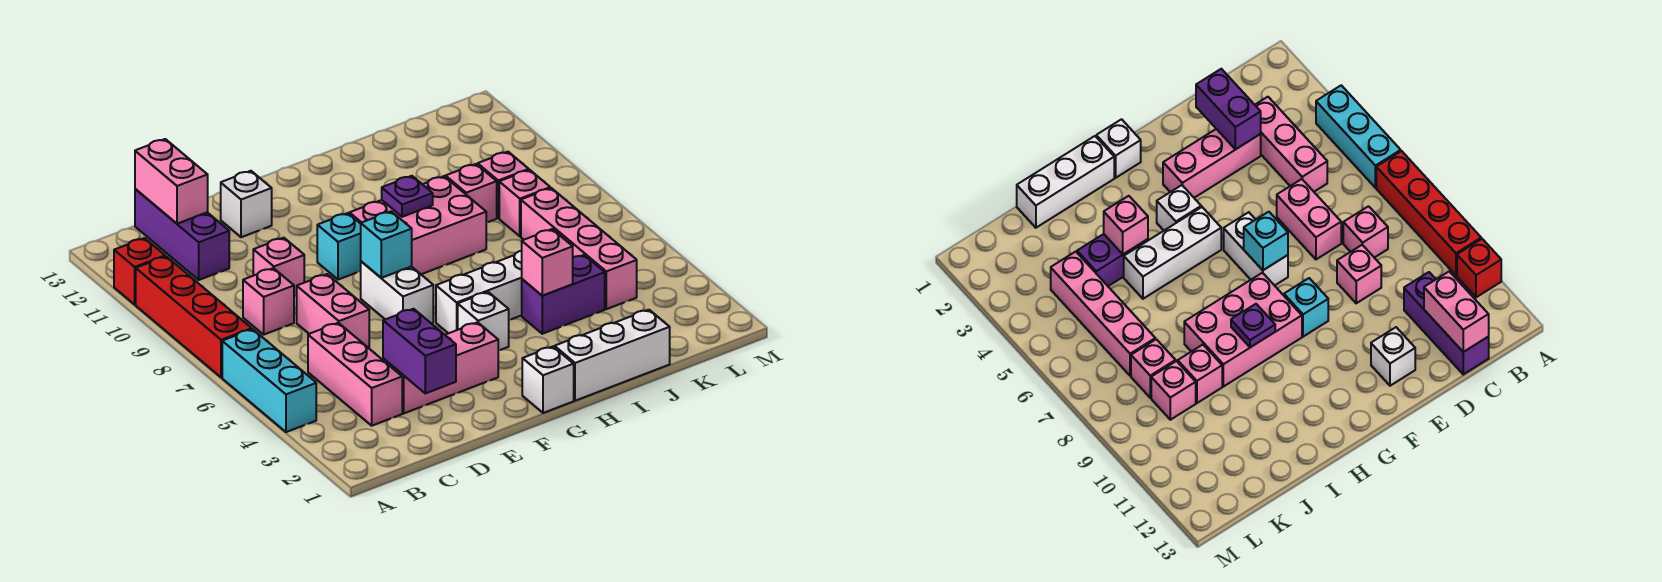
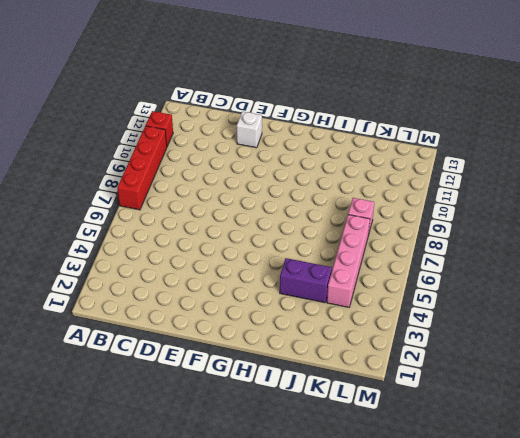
none -> cyan 1x3 brick [222,329,316,432]
none -> pink 1x3 brick [308,323,402,426]
none -> pink 1x1 brick [243,268,294,335]

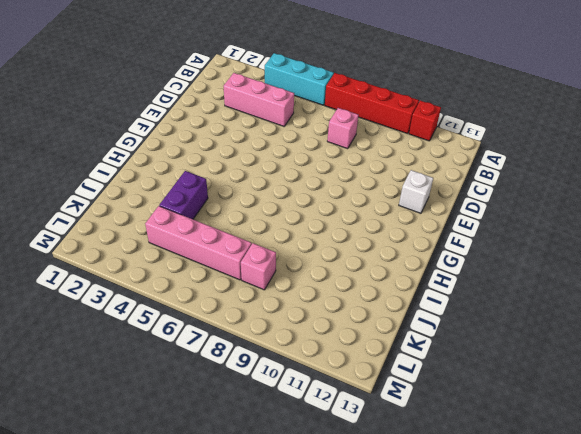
none -> purple 1x3 brick [135,189,229,280]
none -> pink 1x3 brick [383,322,498,413]
none -> pink 1x2 brick [297,274,369,348]

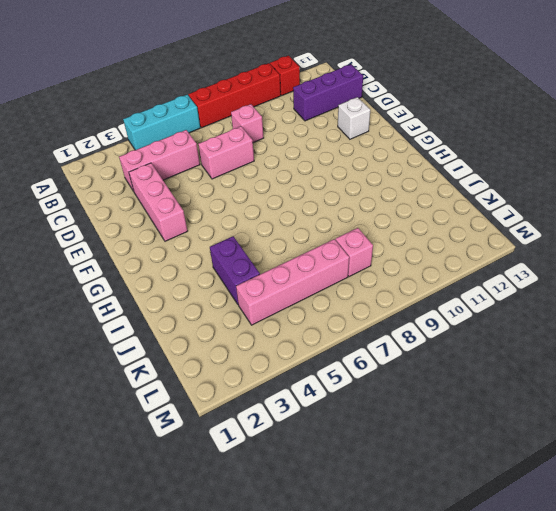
none -> pink 1x1 brick [253,238,304,296]
none -> white 1x2 brick [361,261,433,323]
none -> cyan 1x1 brick [317,213,361,280]

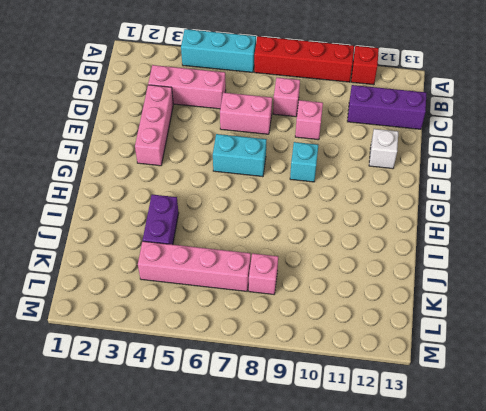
cyan 1x2 brick [213,134,267,177] -> white 1x2 brick [361,261,433,323]
none -> white 1x1 brick [522,347,574,413]
none -> white 1x1 brick [458,292,509,350]
none -> white 1x3 brick [436,251,522,333]

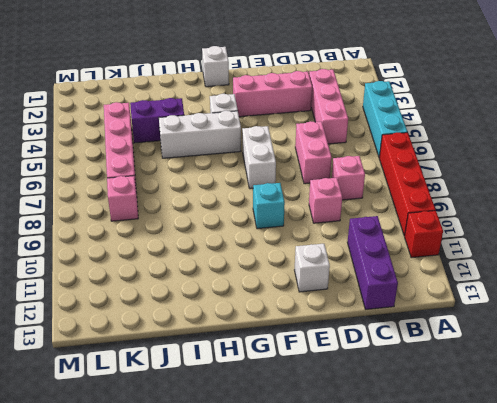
none -> pink 2x3 brick [349,176,486,274]
none -> white 1x3 brick [555,310,670,401]
none -> pink 1x1 brick [446,164,497,222]

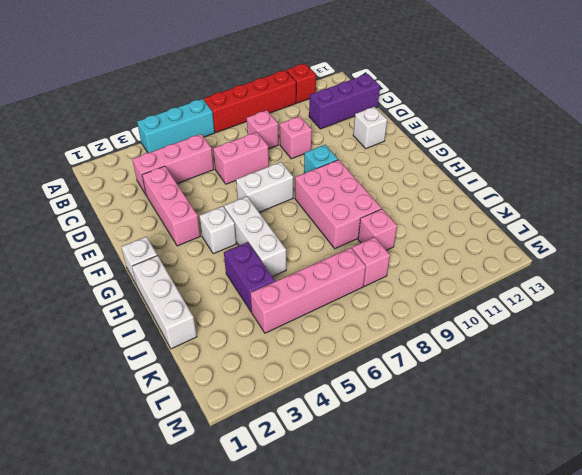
none -> pink 1x1 brick [478,152,529,218]
none -> pink 1x2 brick [135,139,208,224]
none -> purple 1x2 brick [383,309,456,393]

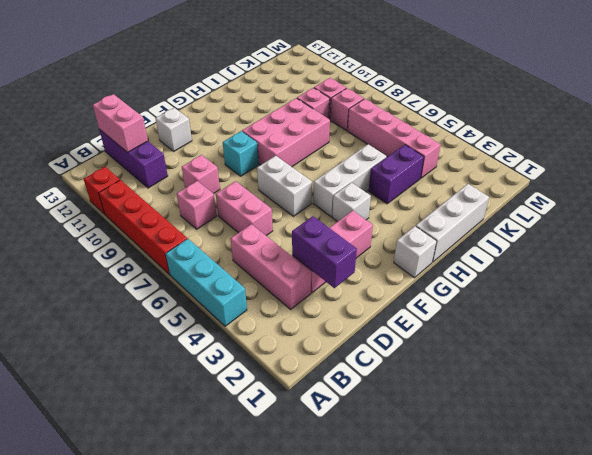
none -> cyan 1x1 brick [361,211,412,278]
none -> purple 1x1 plate [382,176,433,217]
none -> pink 1x1 brick [522,229,573,296]

